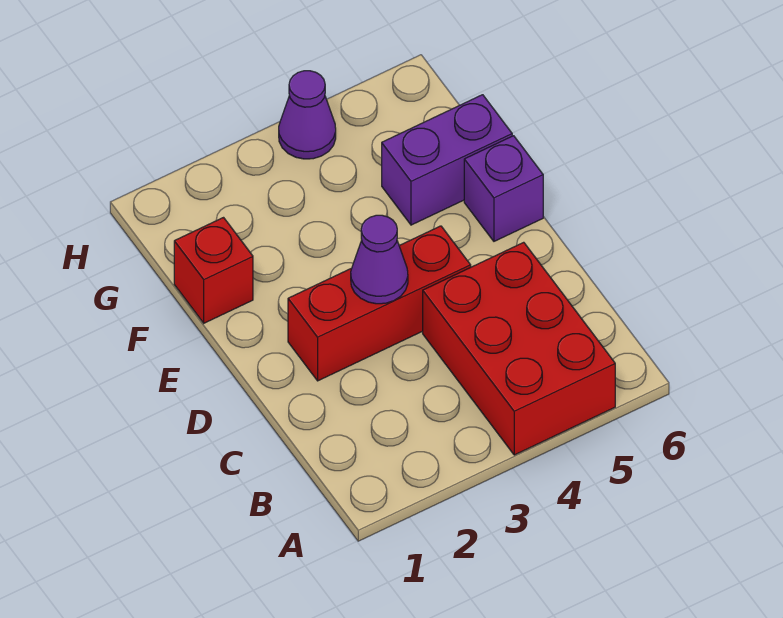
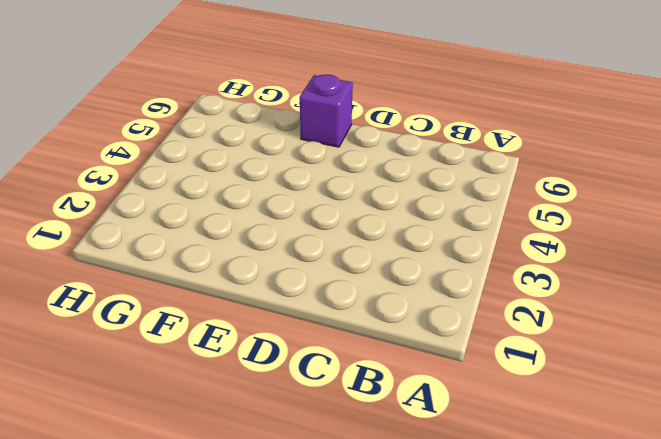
none -> red 2x3 brick [423,242,615,455]
none -> red 1x3 brick [288,226,471,381]

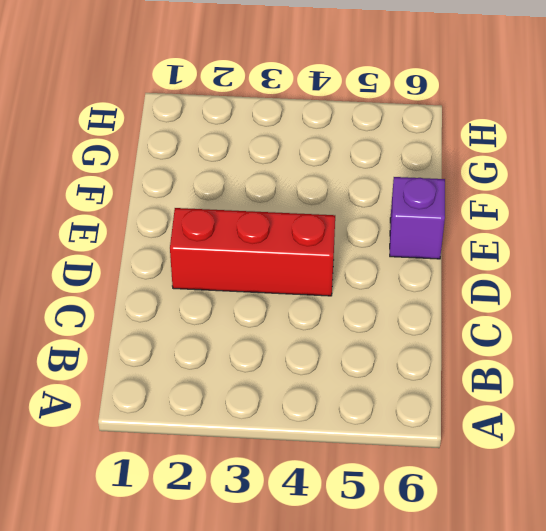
none -> red 2x3 brick [423,242,615,455]
none -> red 1x1 brick [174,218,253,323]

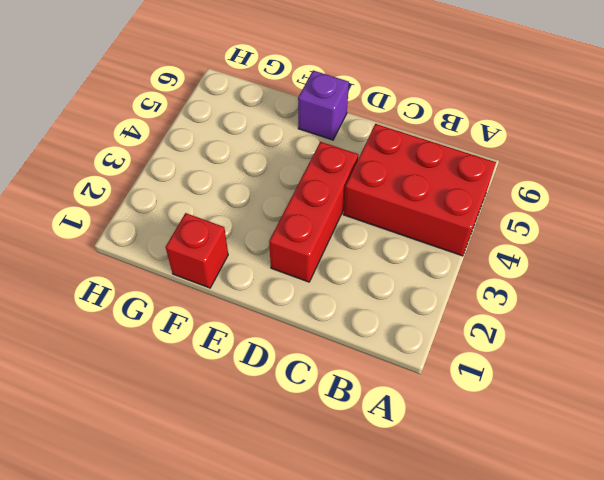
none -> purple 1x2 brick [382,95,512,225]
none -> purple 1x1 cone [279,71,336,159]

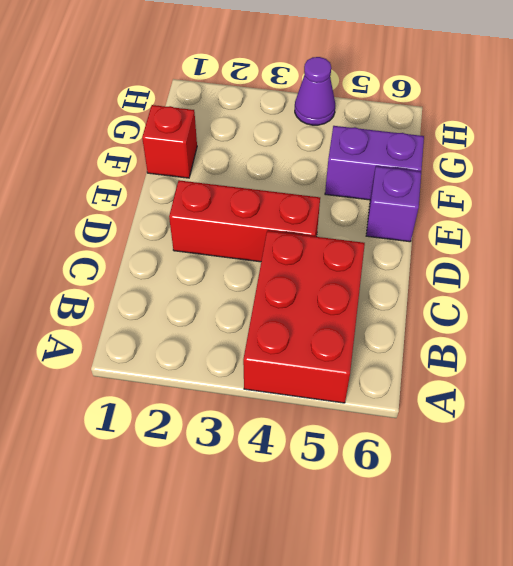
none -> purple 1x1 cone [351,215,408,304]

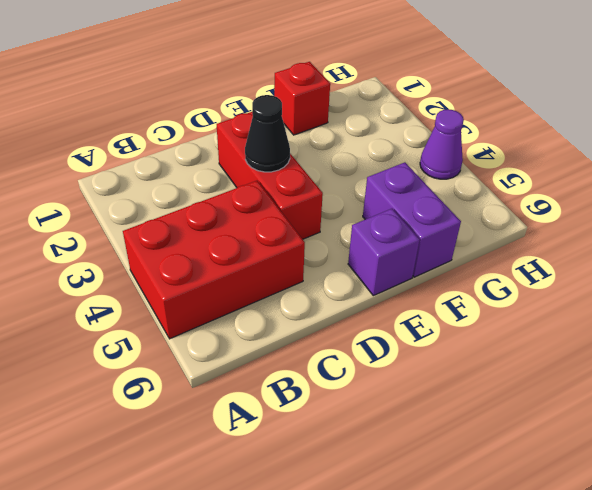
black 1x1 cone [245,95,290,172] -> purple 1x1 cone [351,215,408,304]

